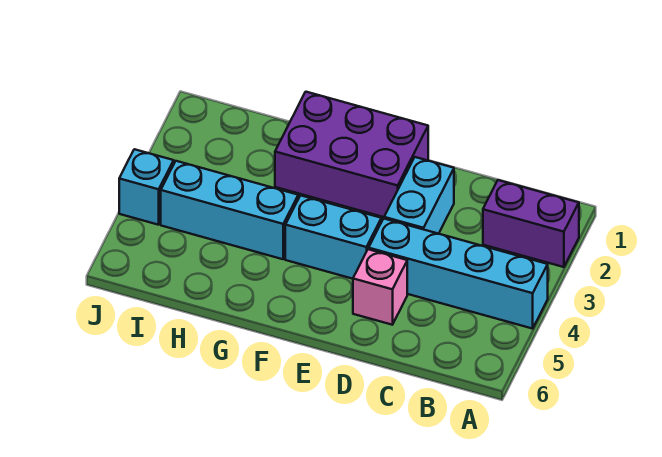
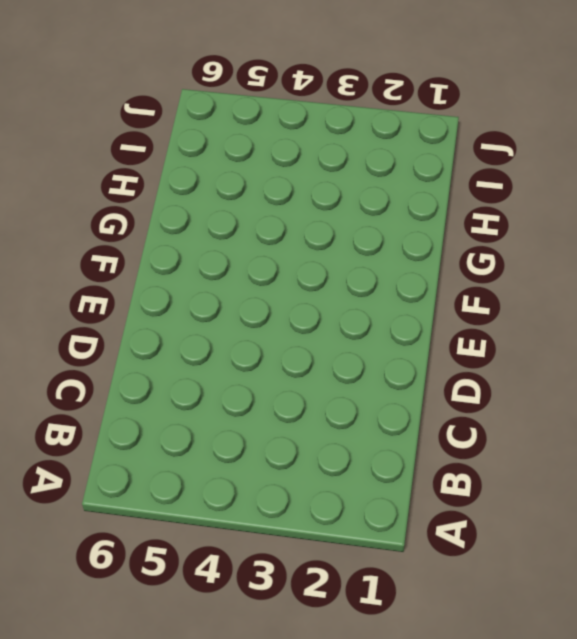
none -> purple 1x2 brick [483,180,579,267]
none -> cyan 1x4 brick [369,219,548,329]

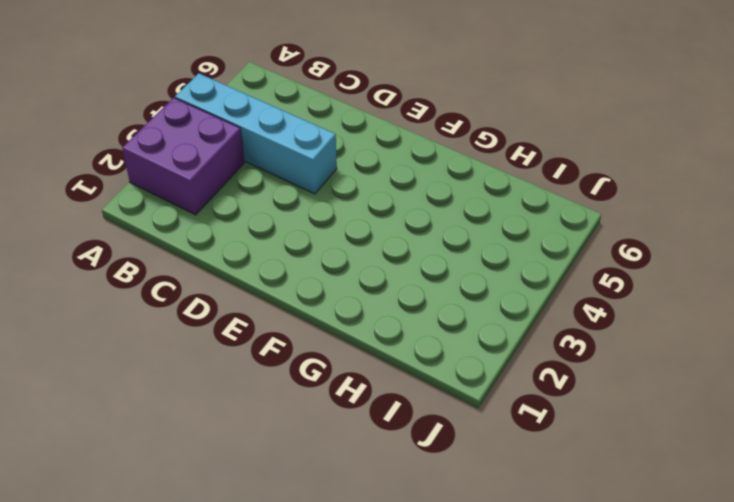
purple 2x2 brick [122,98,244,215] -> purple 1x2 brick [483,180,579,267]
none -> cyan 1x2 brick [384,157,454,234]
none -> pink 1x1 brick [353,249,407,325]

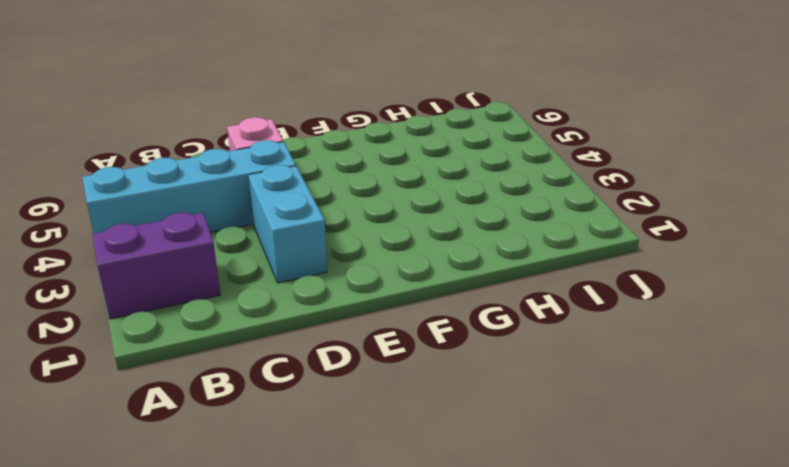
none -> purple 2x3 brick [275,92,428,217]
none -> cyan 1x2 brick [285,195,381,279]

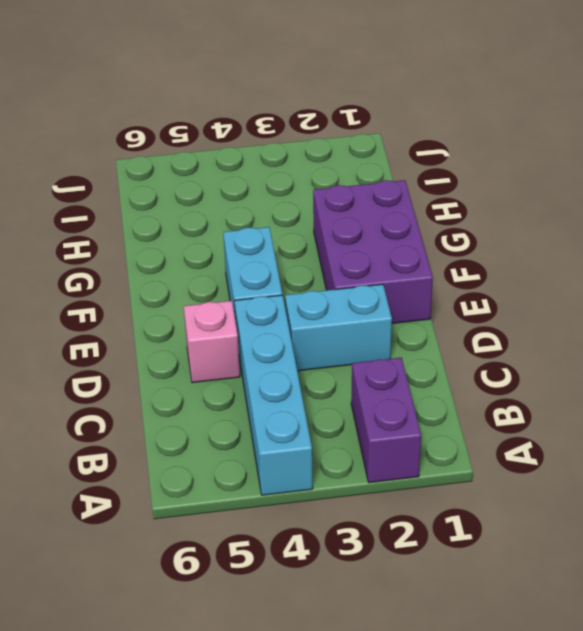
none -> cyan 1x3 brick [161,161,299,259]
none -> cyan 1x1 brick [119,149,174,225]

